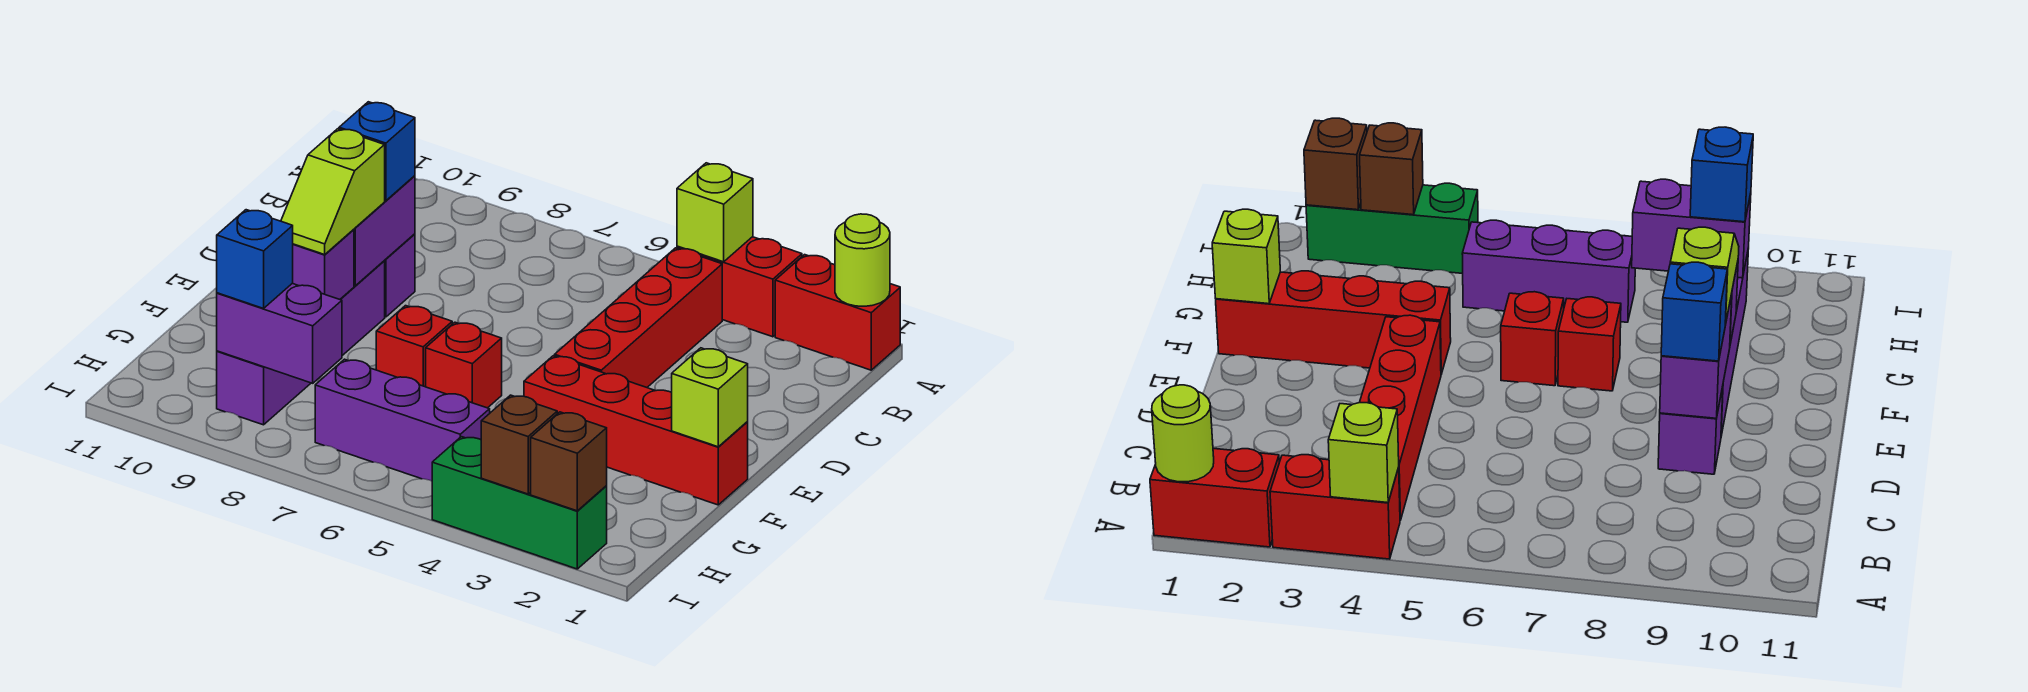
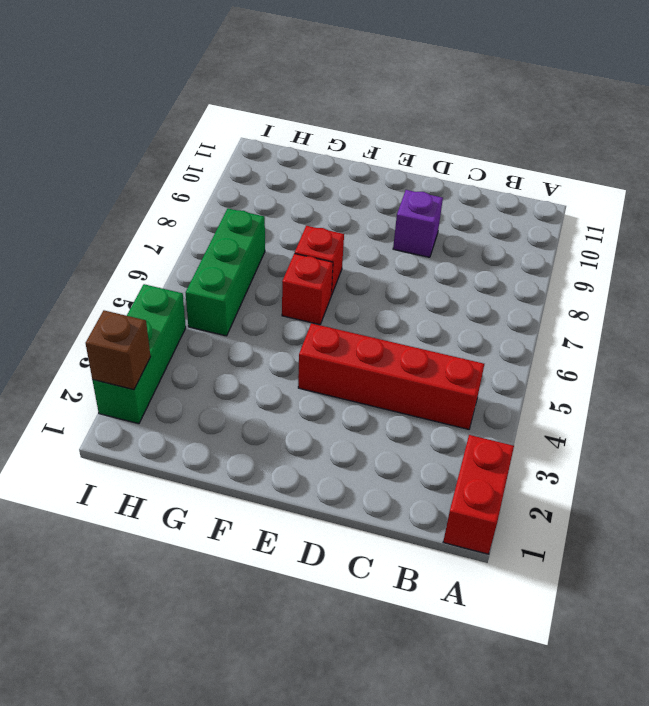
green 1x3 brick [186,208,265,336] -> purple 1x3 brick [315,359,490,481]
none -> red 1x2 brick [677,237,802,337]
none -> purple 1x4 brick [217,261,385,425]
none -> red 1x4 brick [524,356,748,505]

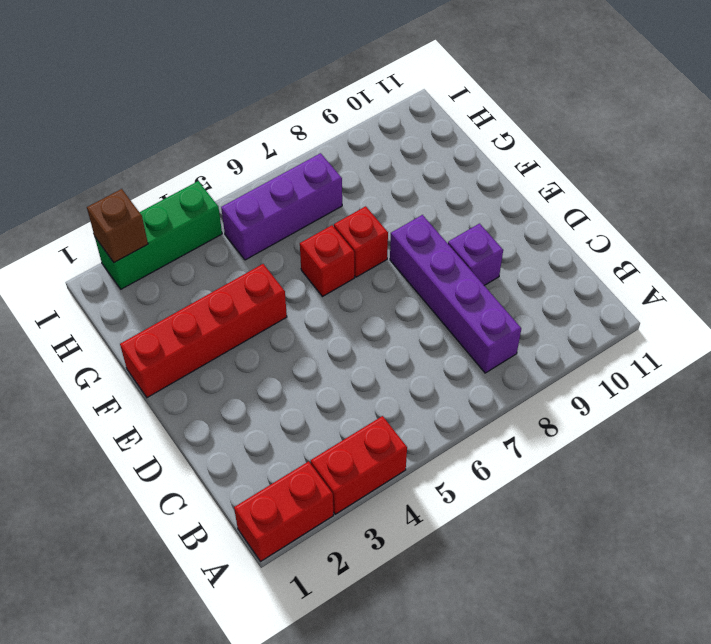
purple 1x4 brick [390,215,521,373] -> purple 1x4 brick moved to [217,261,385,425]
none -> red 1x4 brick [555,248,722,387]
none -> lime 1x1 round brick [835,214,890,306]
none -> lime 1x1 brick [677,163,753,262]

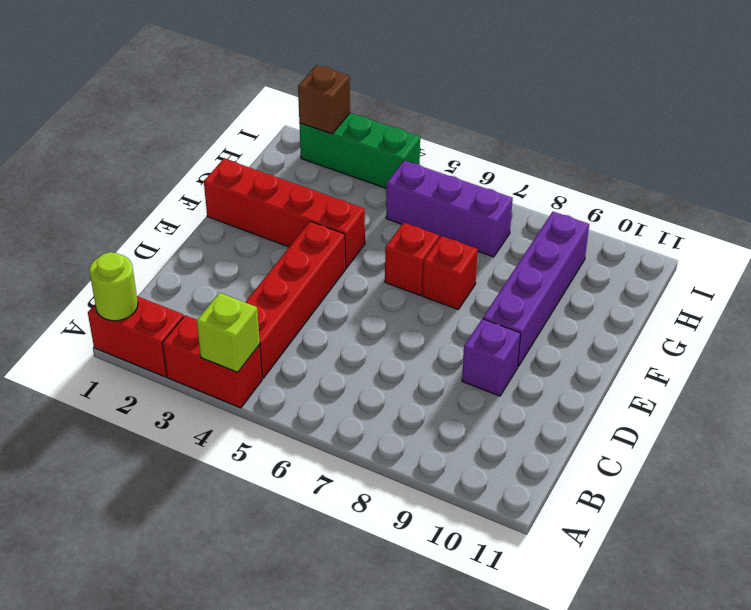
none -> purple 1x2 brick [354,176,415,286]
none -> lime 1x1 brick [672,348,748,447]
none -> purple 1x1 brick [293,230,354,299]

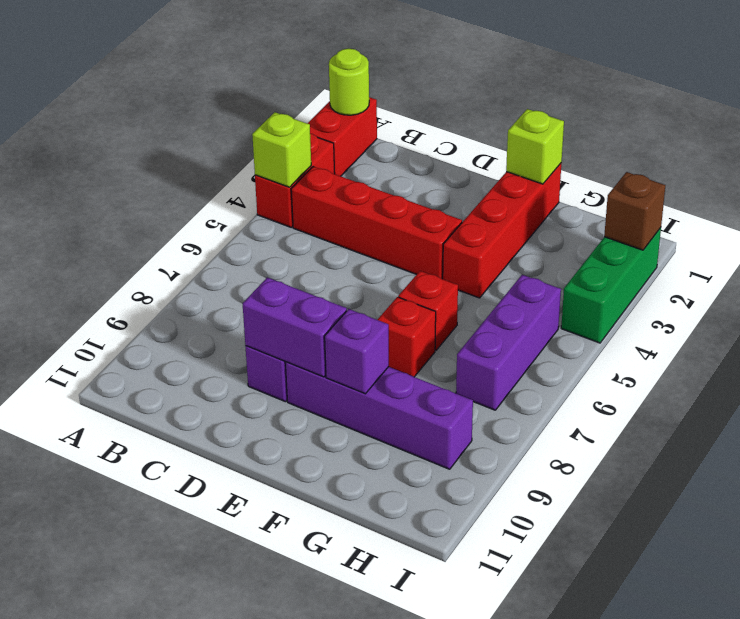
none -> purple 1x2 brick [217,283,342,383]
none -> brown 1x1 brick [481,395,557,494]
none -> blue 1x1 brick [339,102,415,201]

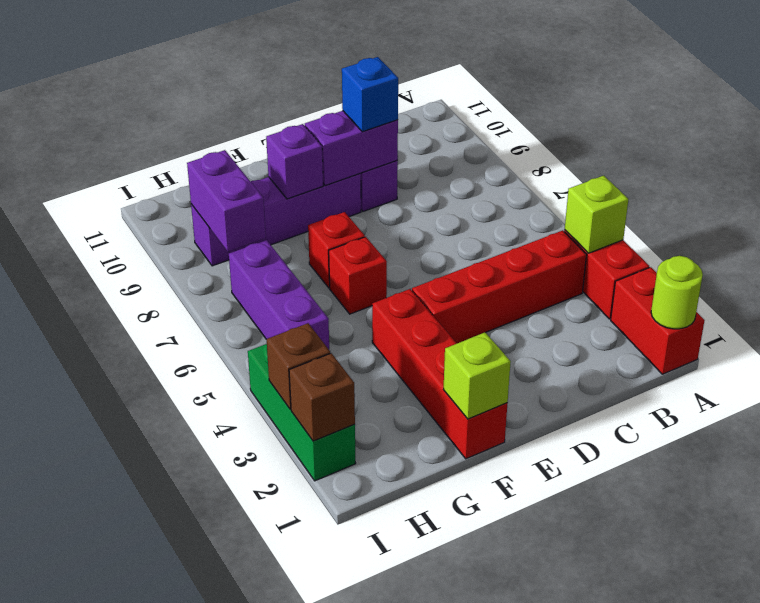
none -> lime 1x2 slope [281,129,385,255]
none -> blue 1x1 brick [217,210,293,308]

